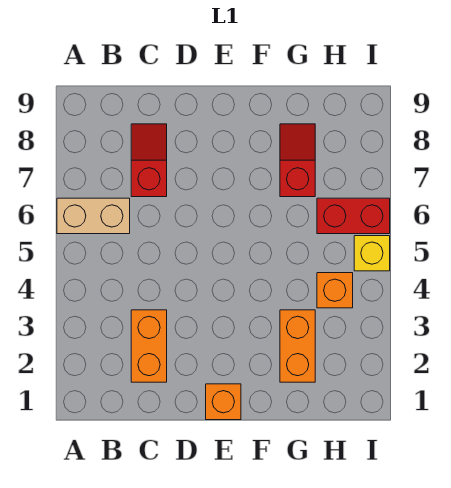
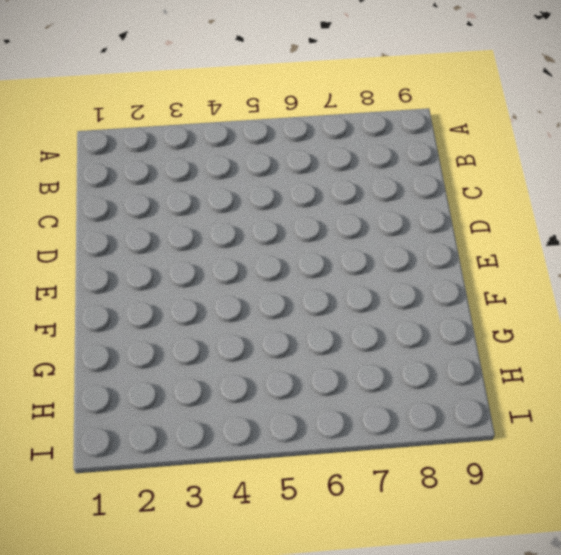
none -> tan 1x2 brick [57,198,130,234]
none -> orange 1x2 brick [131,310,167,382]

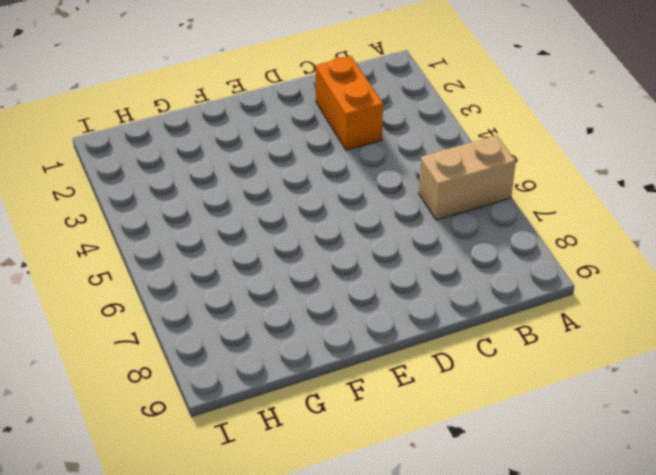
none -> red 1x2 slope [131,124,167,197]
none -> orange 1x1 brick [206,384,241,420]

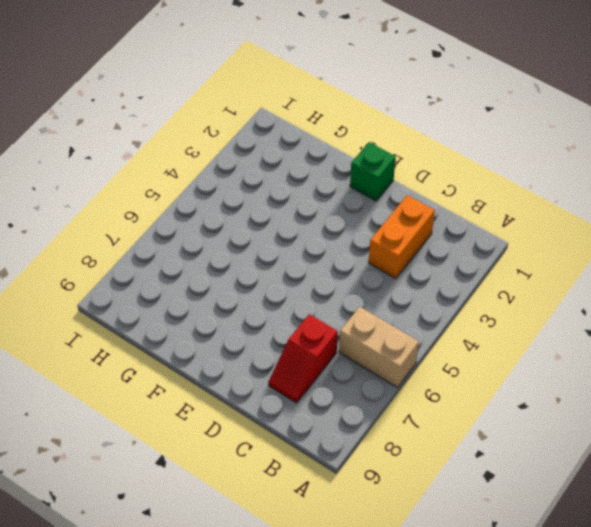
green 1x1 brick [350,142,396,201] -> orange 1x1 brick [206,384,241,420]
none -> orange 1x2 brick [280,310,315,382]
none -> red 1x2 slope [280,124,315,197]

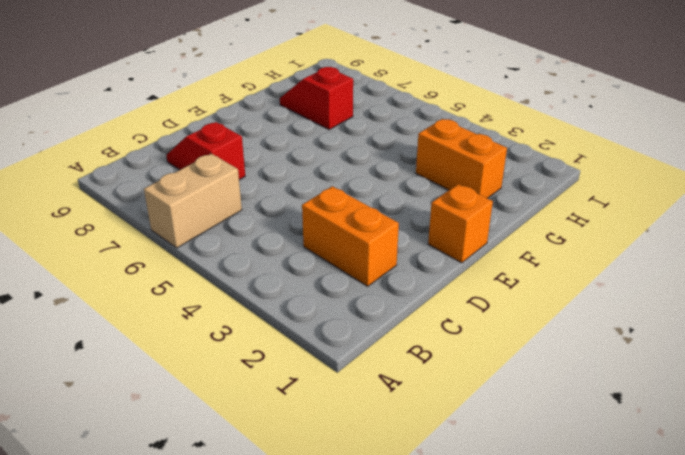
none -> orange 1x1 brick [317,273,353,308]
none -> red 1x2 brick [317,198,390,234]

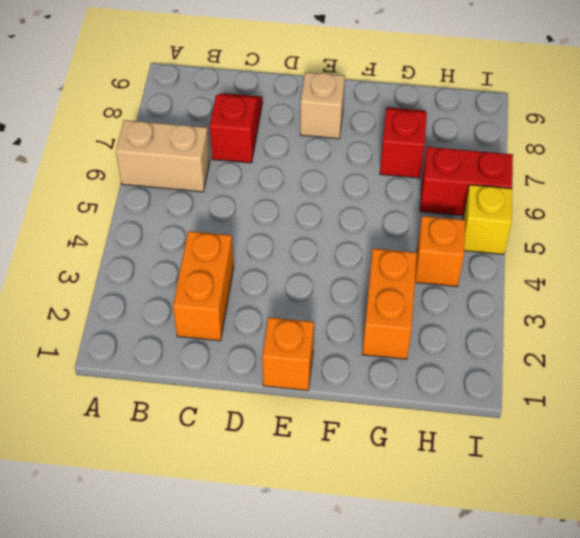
tan 1x1 brick [300,72,345,139] -> none

